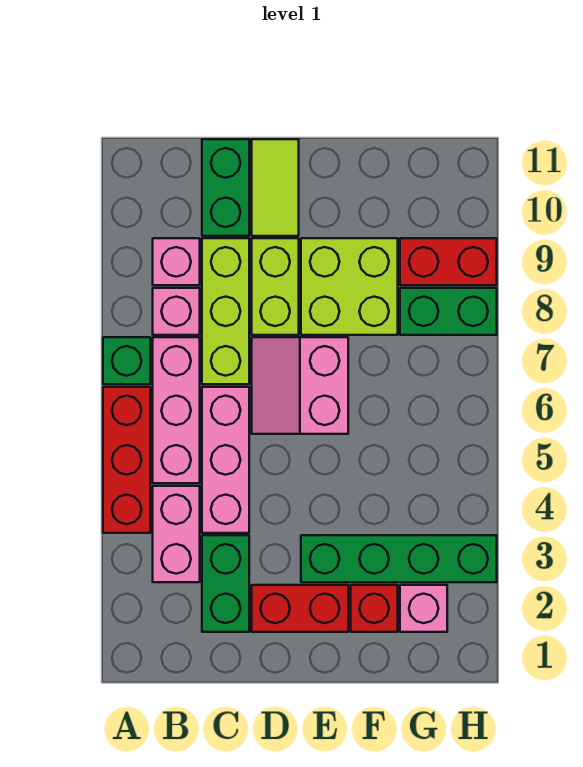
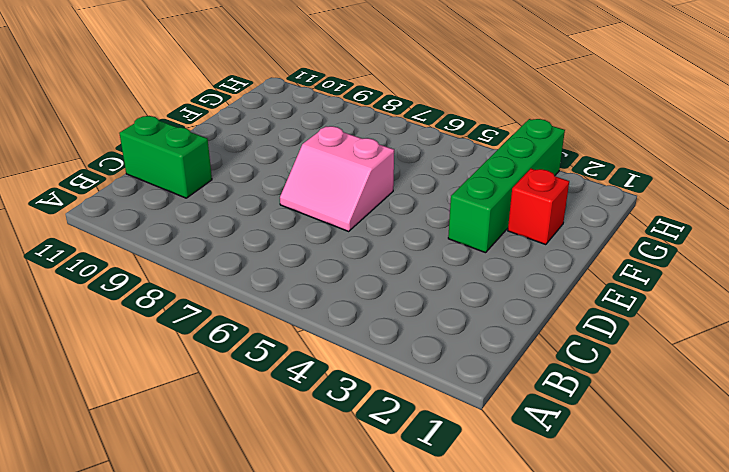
none -> red 1x3 brick [103,387,150,533]
none -> green 1x1 brick [103,337,150,384]
none -> pink 1x2 brick [153,486,200,582]

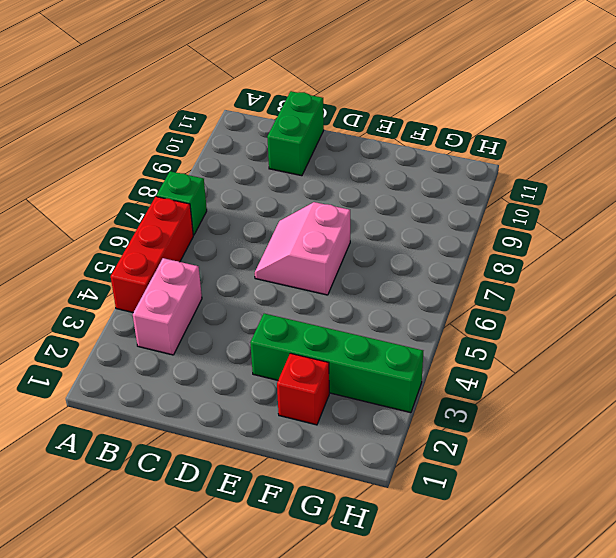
none -> pink 1x3 brick [153,337,200,483]
none -> pink 1x1 brick [153,288,200,335]
none -> pink 1x1 brick [153,238,200,285]

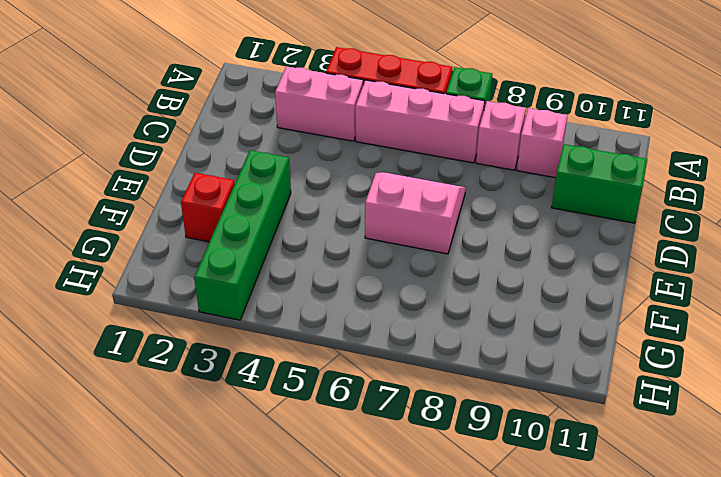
none -> green 1x2 brick [202,535,249,632]
none -> pink 1x3 brick [202,387,249,533]
none -> lime 1x3 brick [202,238,249,384]

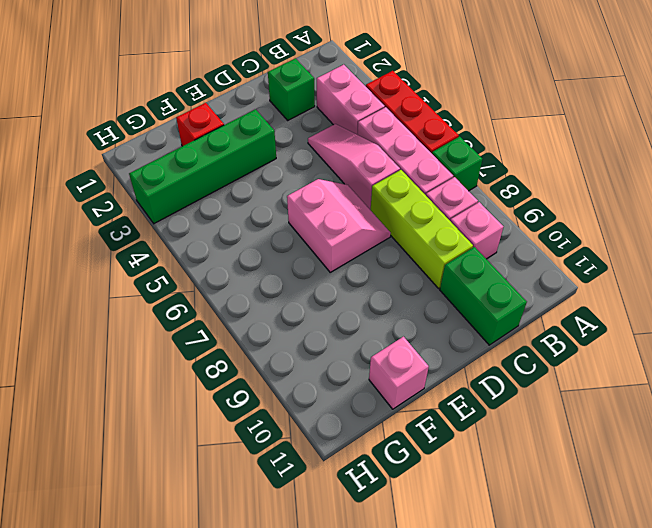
green 1x1 brick [268,58,315,120] -> green 1x2 brick [202,535,249,632]
pink 1x3 slope [308,124,400,210] -> pink 1x3 brick [202,387,249,533]
pink 1x1 brick [369,337,429,409] -> pink 1x1 brick moved to [400,585,447,632]
none -> red 1x2 brick [252,585,348,632]
none -> lime 1x2 brick [252,238,299,335]
none -> lime 1x2 tile [252,139,299,236]

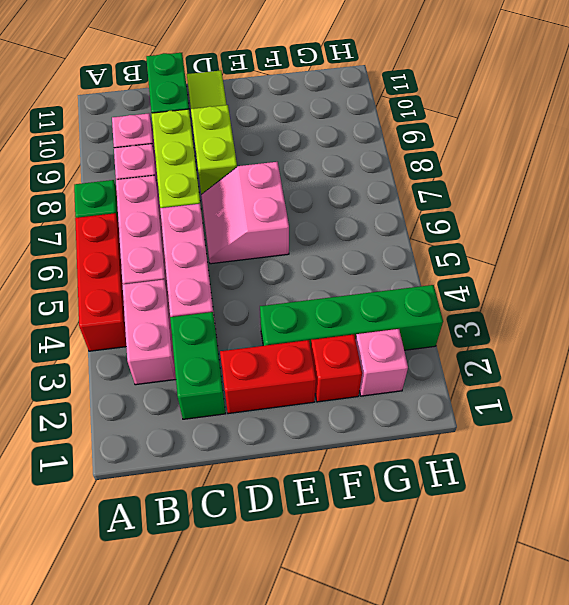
none -> lime 2x2 brick [301,238,398,335]
none -> green 1x2 brick [400,288,497,335]
none -> red 1x2 brick [400,238,497,285]

